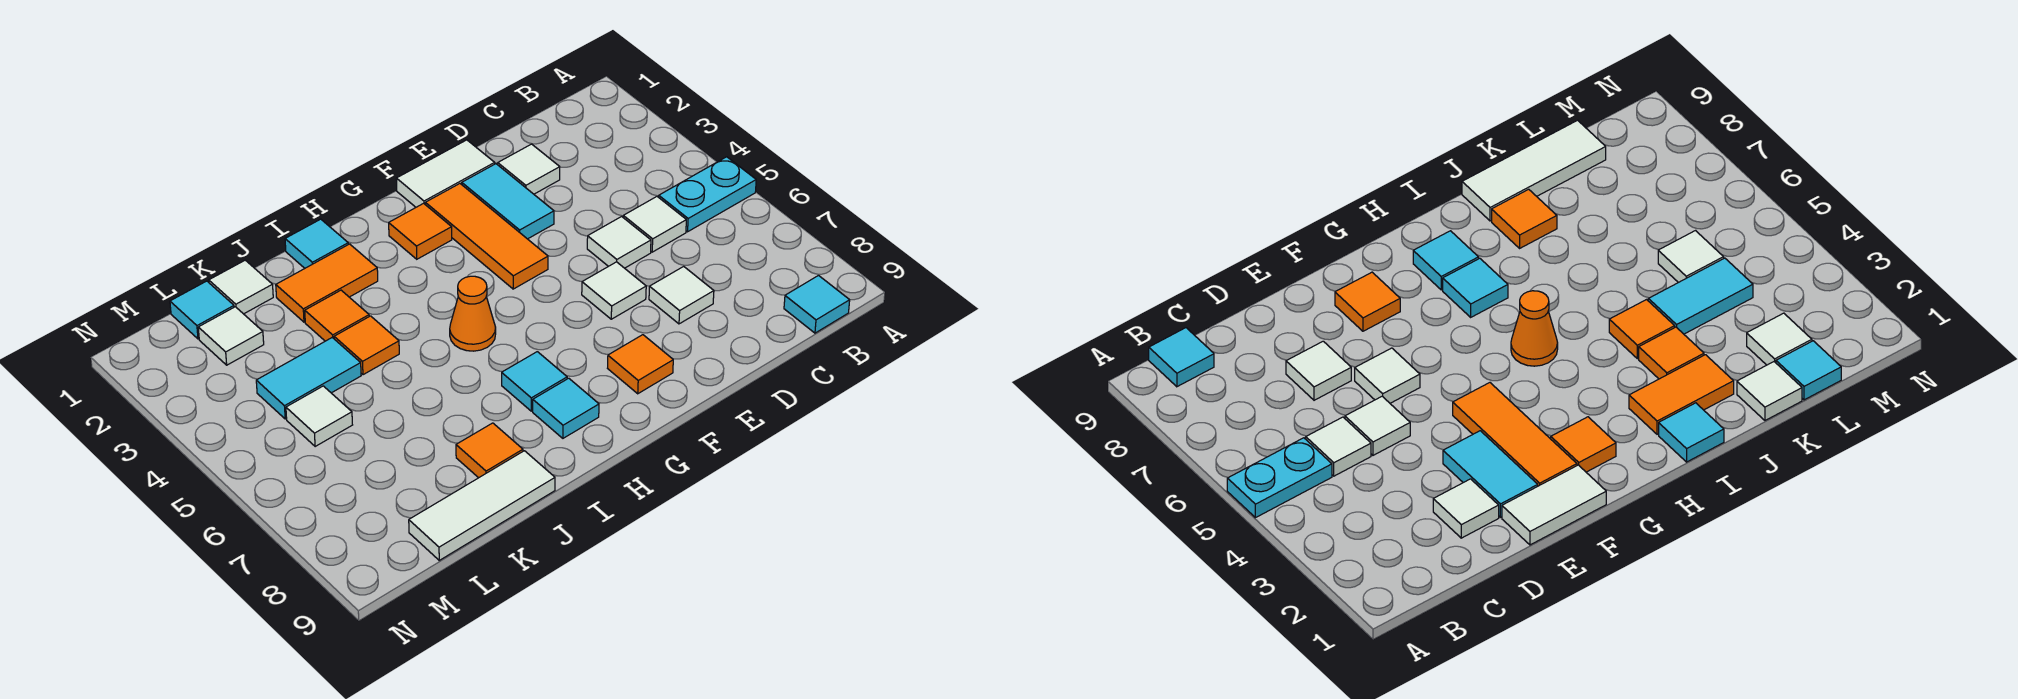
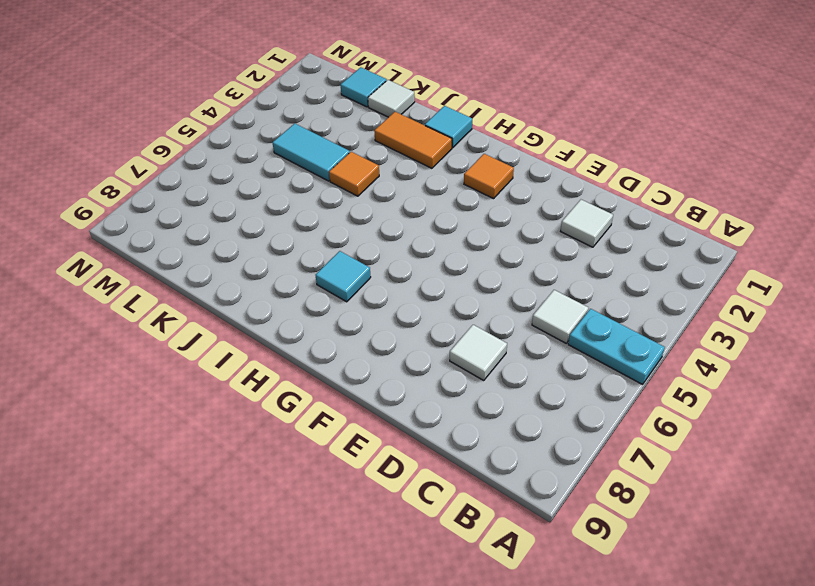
none -> cyan 1x1 tile [784,276,850,333]
none -> white 1x1 tile [587,217,651,268]
none -> white 1x2 tile [396,140,495,207]

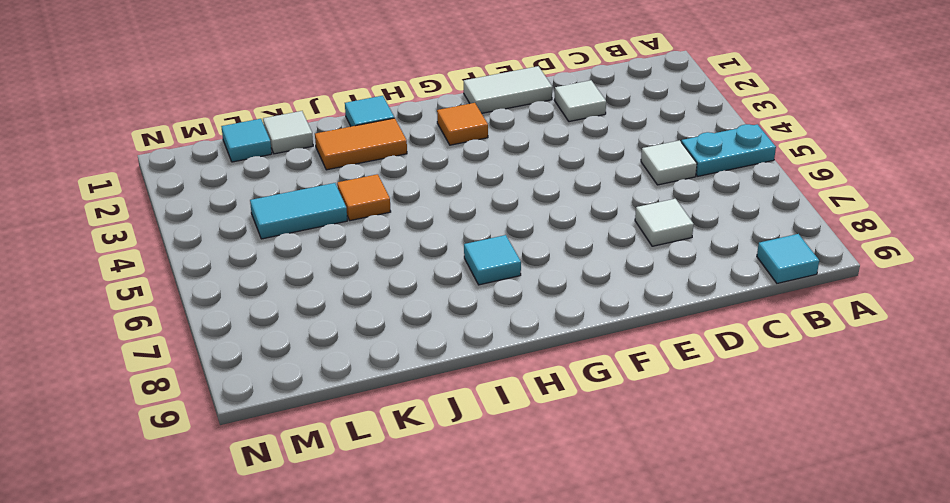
none -> white 1x1 tile [587,217,651,268]
none -> cyan 1x2 tile [462,164,554,239]
none -> white 1x1 tile [582,262,646,319]

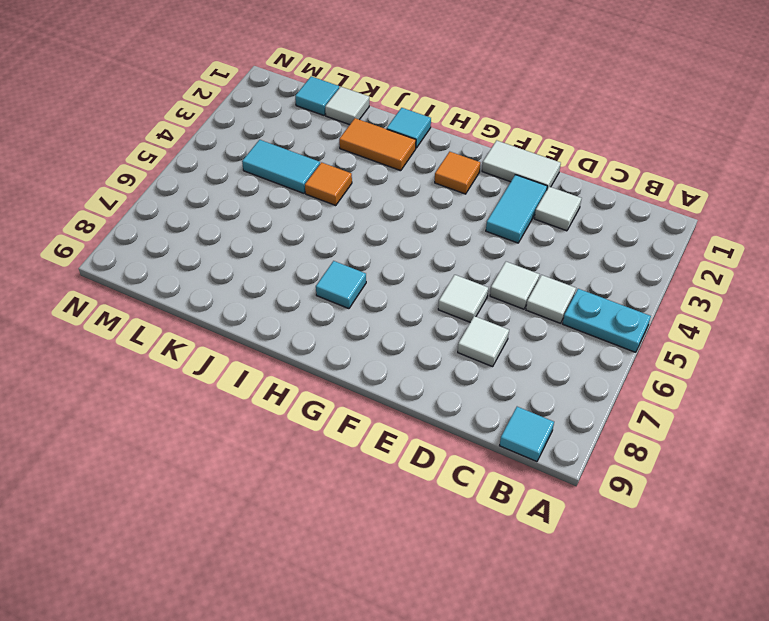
none -> orange 1x3 tile [425,184,548,289]
none -> orange 1x1 tile [608,335,673,394]
none -> orange 1x1 cone [450,276,496,351]

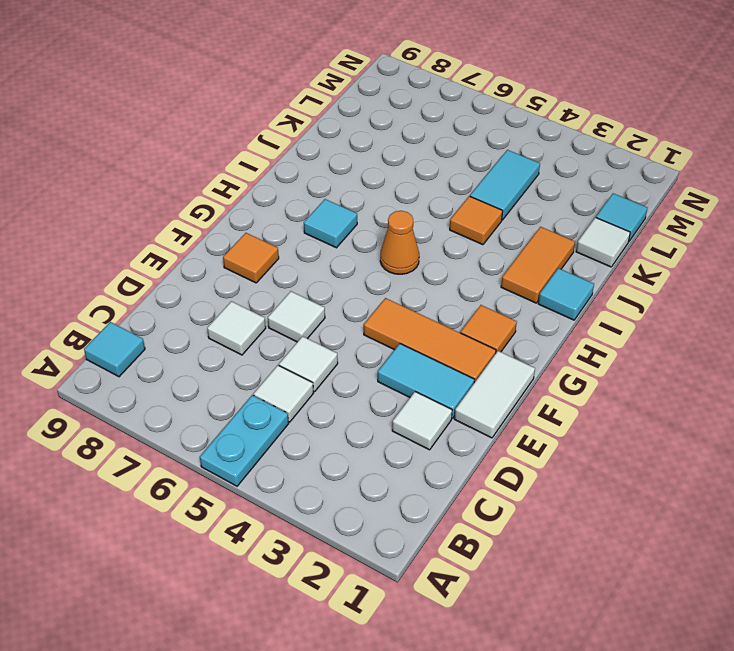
none -> cyan 1x1 tile [533,378,599,438]
none -> orange 1x1 tile [305,290,369,341]
none -> orange 1x1 tile [456,423,523,478]

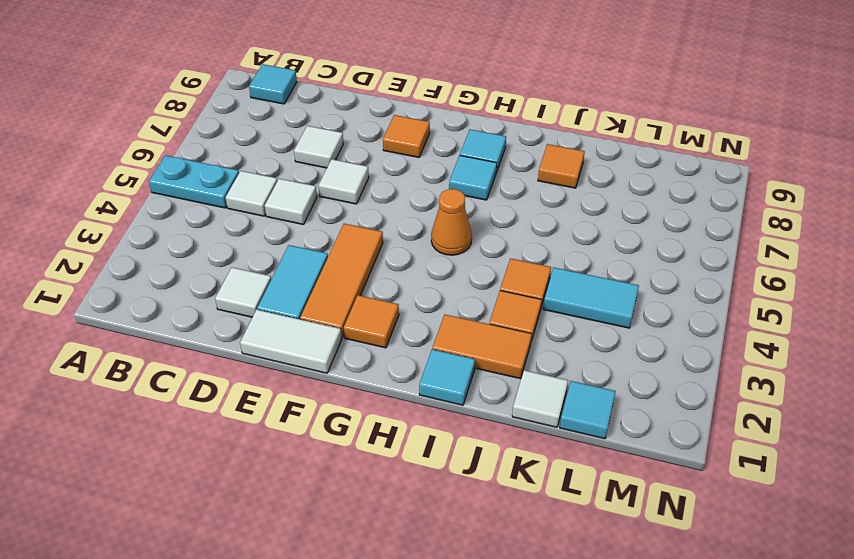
none -> white 1x3 tile [409,451,555,560]
none -> white 1x1 tile [198,307,264,365]
none -> white 1x1 tile [286,386,352,447]

